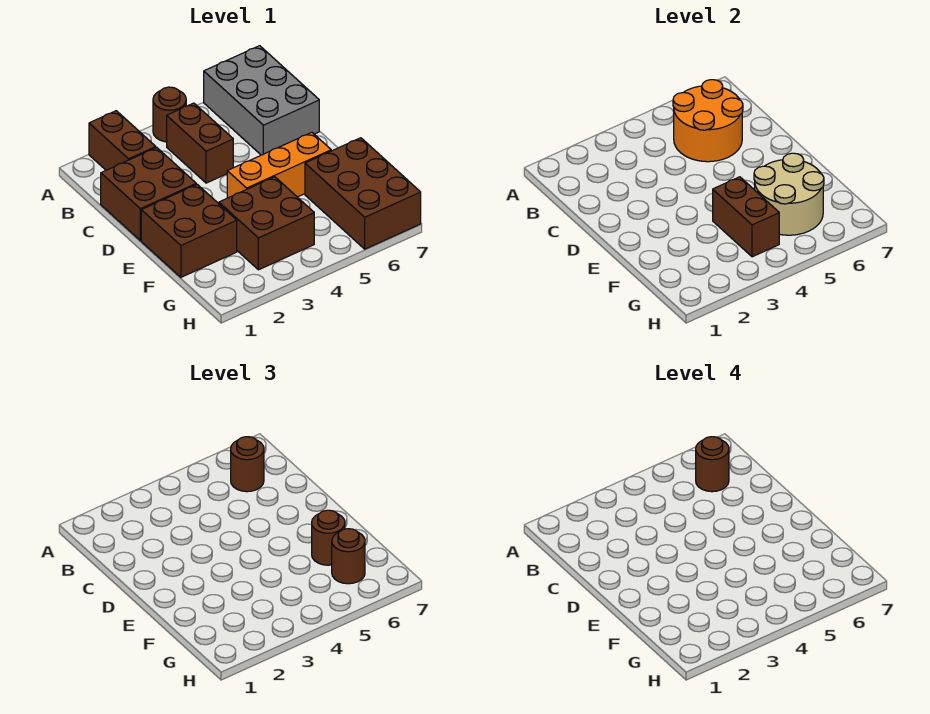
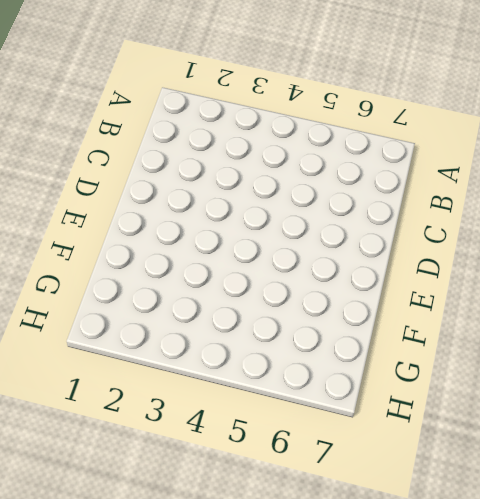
none -> brown 1x2 brick [89,111,156,170]
none -> brown 1x1 round brick [153,87,186,142]
none -> grey 2x3 brick [204,46,319,155]

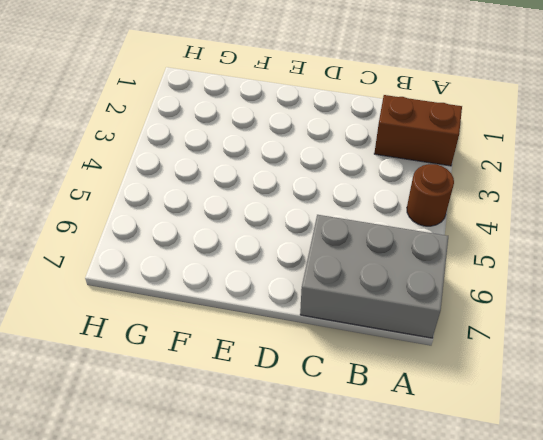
none -> brown 1x2 brick [167,103,233,183]
none -> brown 2x2 brick [101,148,196,241]
none -> brown 2x2 brick [141,184,237,277]

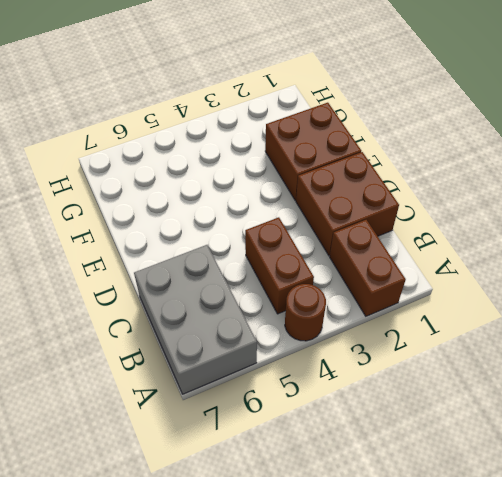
none -> orange 1x3 brick [227,132,331,198]
none -> brown 2x2 brick [219,177,314,270]
none -> brown 2x3 brick [305,138,421,249]

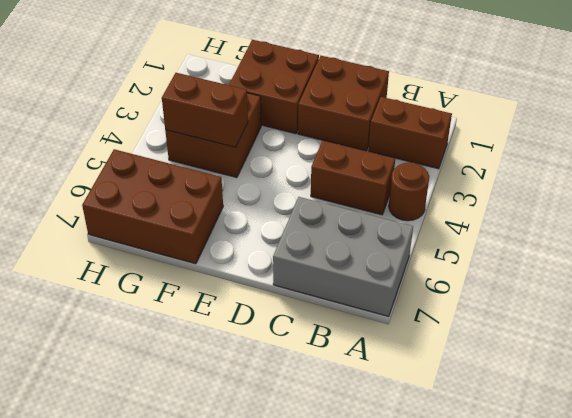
none -> orange 1x3 brick [227,132,331,198]
none -> orange 2x2 round brick [673,80,743,162]
none -> tan 2x2 round brick [754,153,824,235]

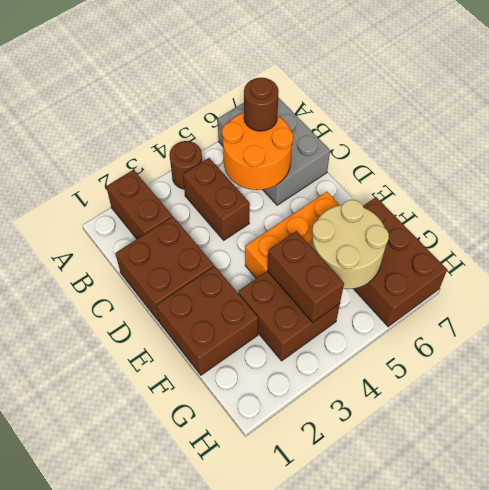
none -> brown 1x1 round brick [312,510,345,565]
none -> brown 1x1 round brick [332,529,365,584]
none -> brown 1x1 round brick [696,437,729,492]

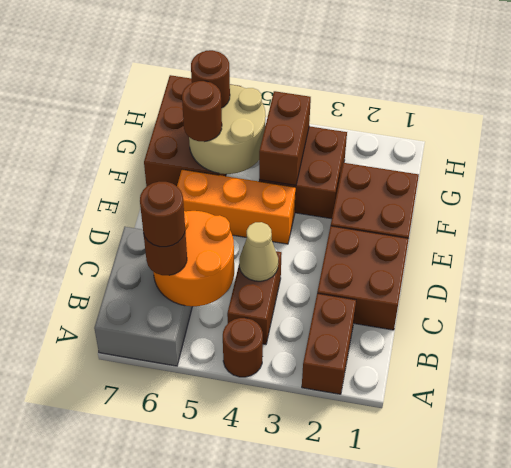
tan 1x1 cone [239,222,278,281] -> none

